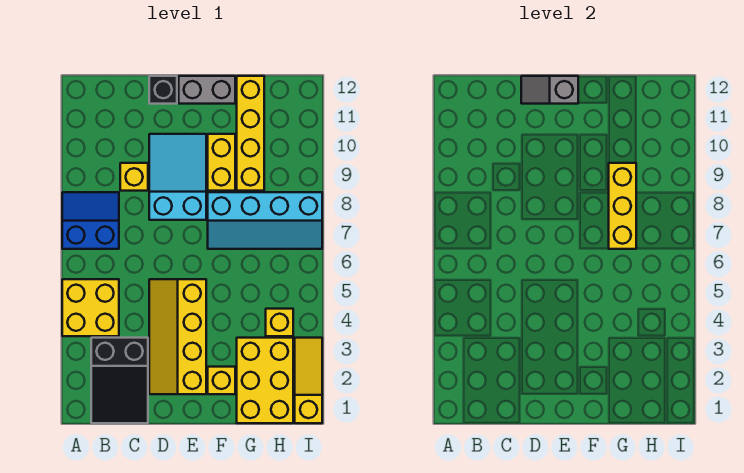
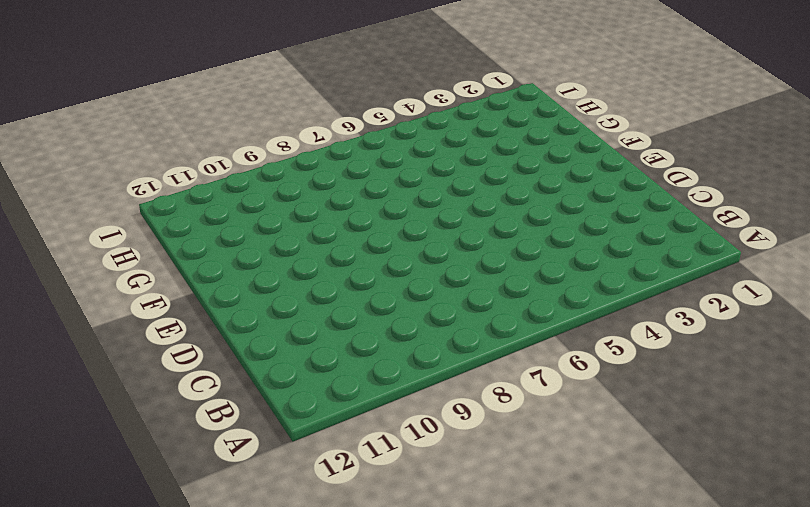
none -> yellow 2x2 brick [62,279,119,336]
none -> blue 2x2 slope [62,192,119,249]
none -> black 2x3 slope [91,338,148,423]

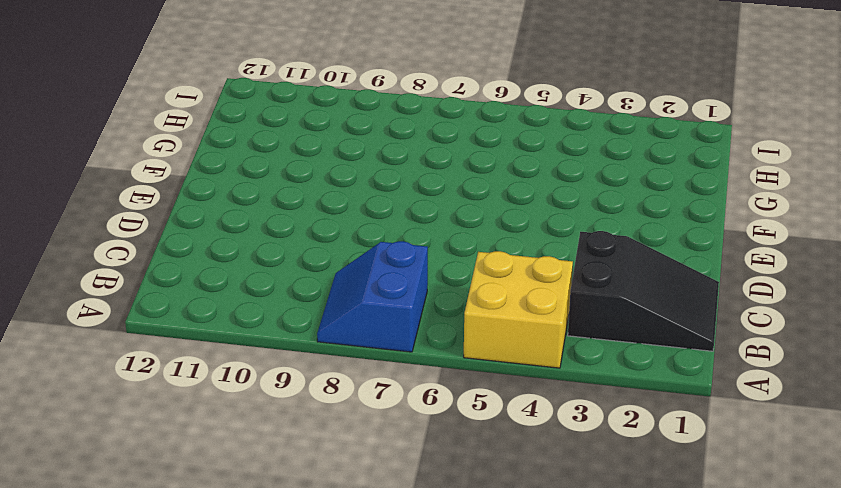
none -> yellow 1x1 brick [120,163,148,191]
none -> yellow 2x4 slope [149,279,206,394]
none -> cyan 2x3 slope [149,134,206,220]

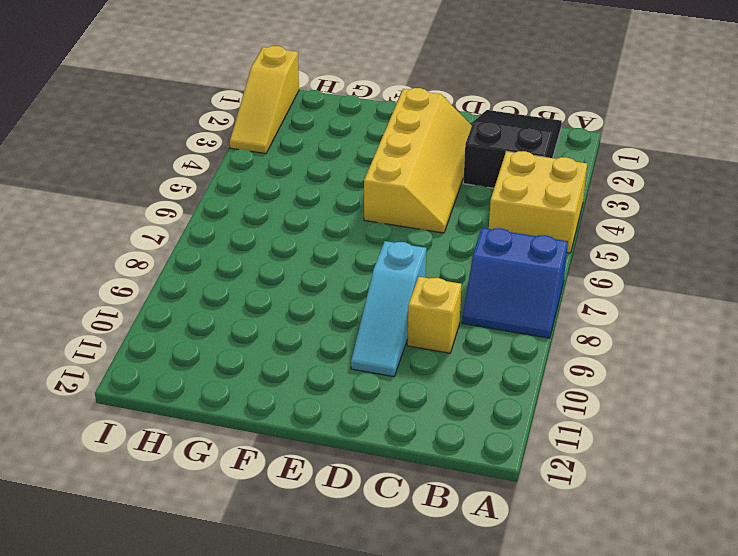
cyan 1x3 slope [351,241,426,377] -> cyan 2x3 slope [149,134,206,220]
none -> black 1x1 brick [149,76,177,104]
none -> grey 1x2 brick [179,76,235,104]
none -> yellow 1x1 brick [208,367,235,394]

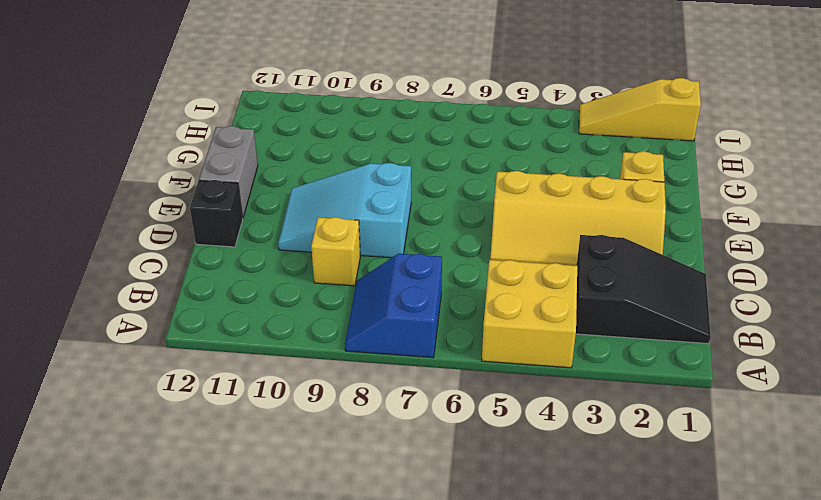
none -> cyan 2x4 slope [208,192,322,249]
none -> yellow 1x2 brick [208,134,235,191]
none -> yellow 2x3 brick [237,338,293,423]

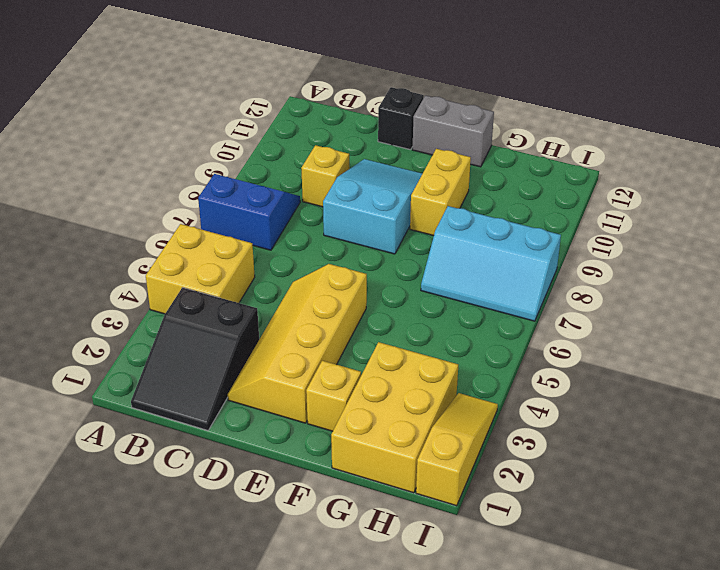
cyan 2x3 slope [421,206,561,321] -> cyan 2x4 slope [208,192,322,249]
none -> yellow 1x4 brick [237,76,264,191]
none -> yellow 1x1 brick [266,309,293,336]
none -> grey 1x2 slope [521,76,578,104]

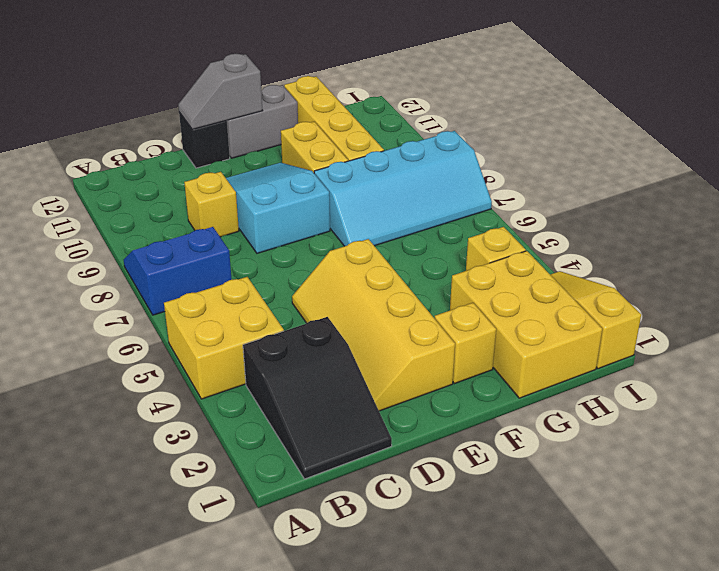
none -> yellow 1x3 brick [609,163,636,249]

